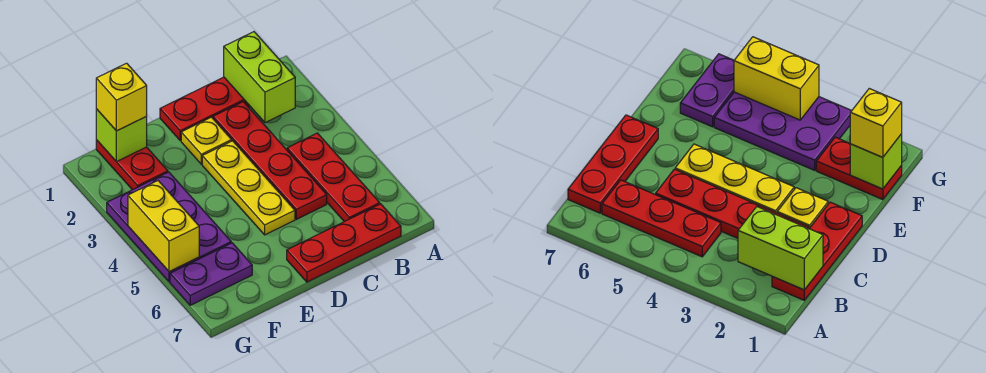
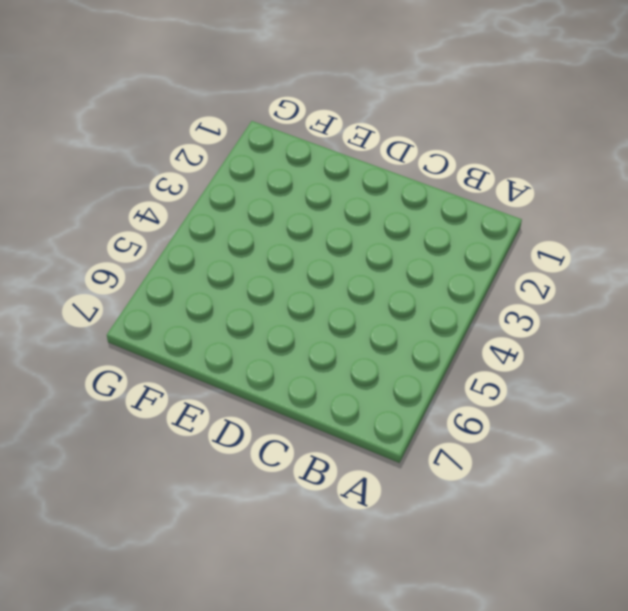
none -> red 1x3 plate [160,77,250,141]
none -> red 1x3 plate [287,133,380,222]
none -> red 1x3 plate [287,204,401,282]

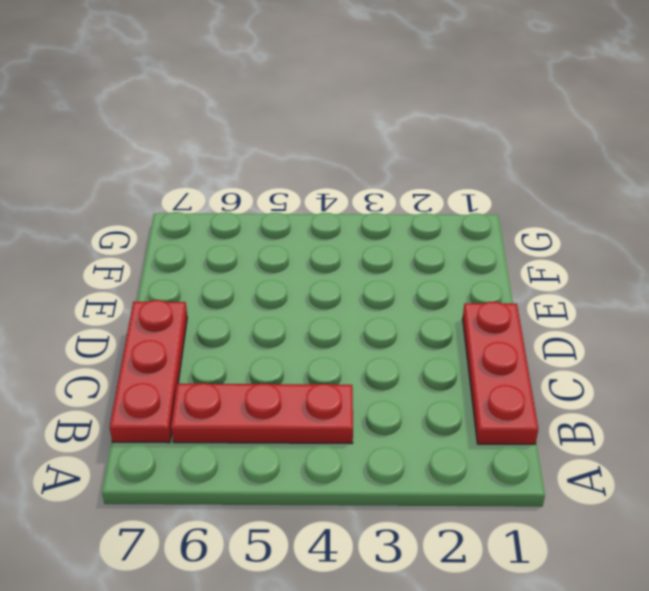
none -> red 1x4 plate [213,102,327,219]
none -> yellow 1x1 plate [181,117,232,164]
none -> yellow 1x3 plate [202,141,295,235]

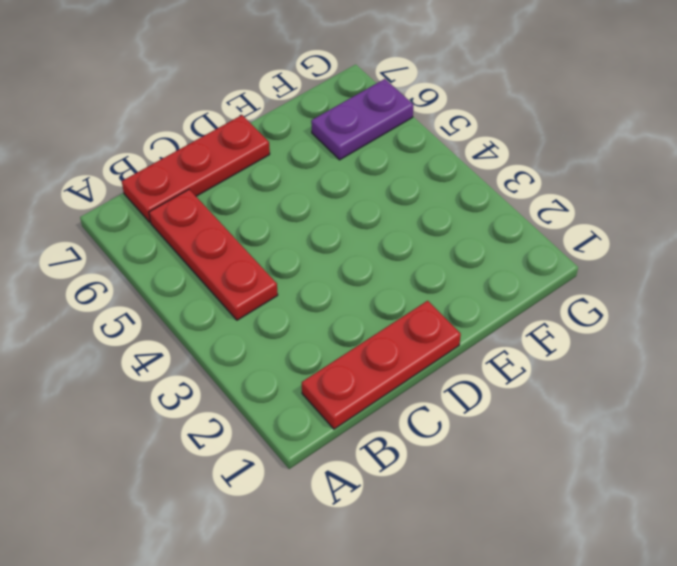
none -> red 1x4 plate [213,102,327,219]
none -> yellow 1x1 plate [181,117,232,164]
none -> yellow 1x3 plate [202,141,295,235]

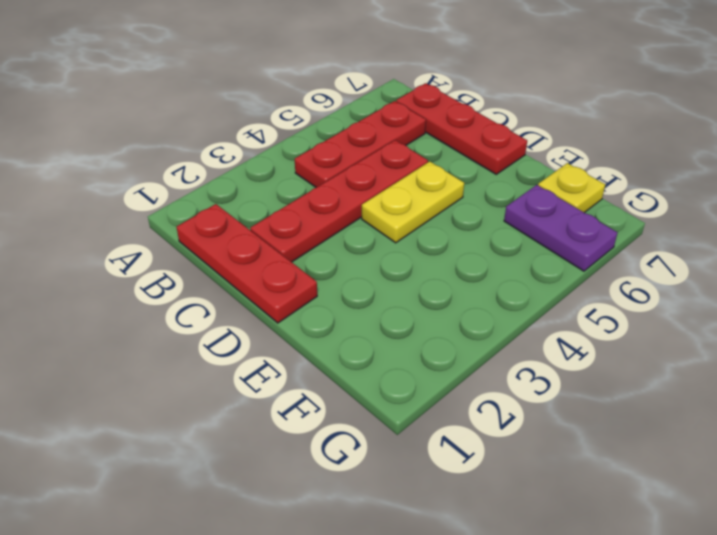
yellow 1x2 plate [362,161,464,243] -> yellow 1x3 plate [202,141,295,235]
yellow 1x1 plate [538,163,605,213] -> yellow 1x1 plate moved to [181,117,232,164]
none -> red 1x2 plate [96,140,168,190]
none -> purple 2x3 plate [107,172,231,282]
none -> lime 1x2 brick [224,32,295,123]

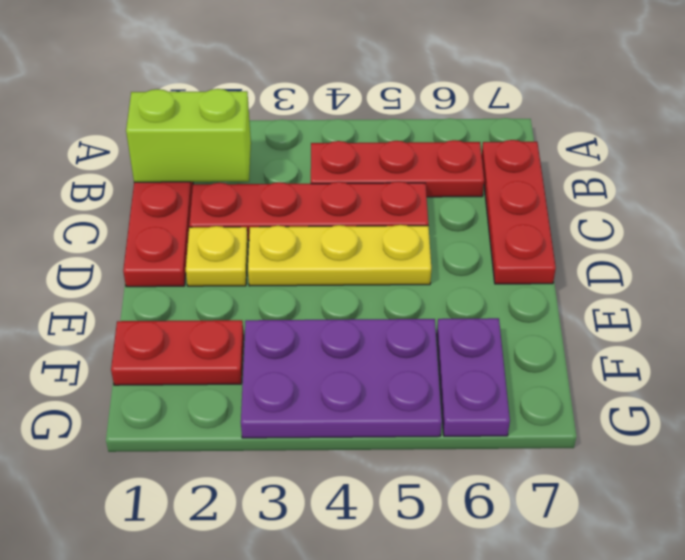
none -> lime 1x1 brick [96,109,147,162]
none -> yellow 1x2 brick [128,181,199,272]
none -> yellow 1x1 brick [96,63,147,131]

